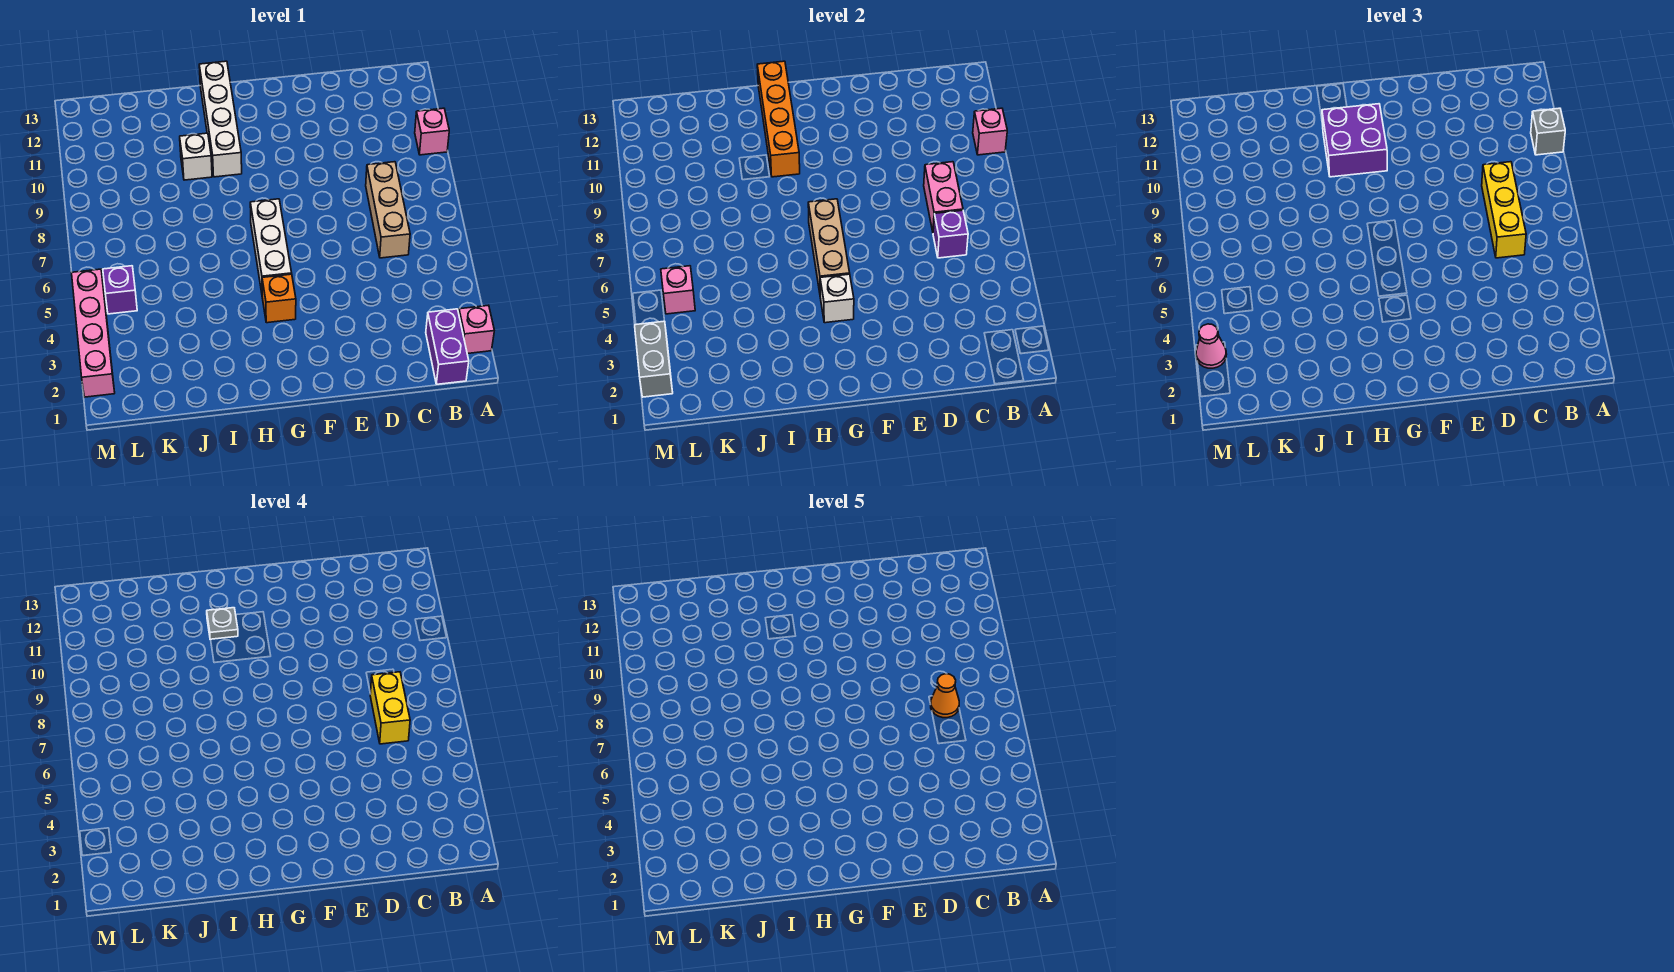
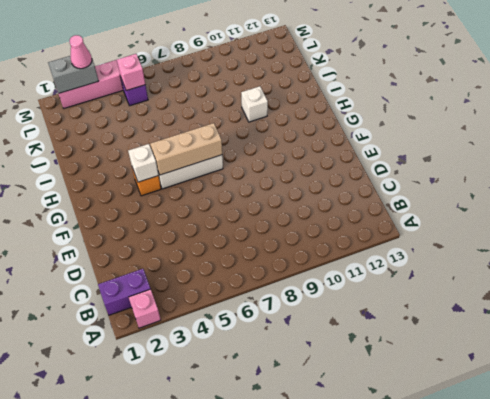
none -> pink 1x1 brick [415,108,449,155]
none -> tan 1x3 brick [366,162,410,258]
none -> white 1x4 brick [199,61,242,177]

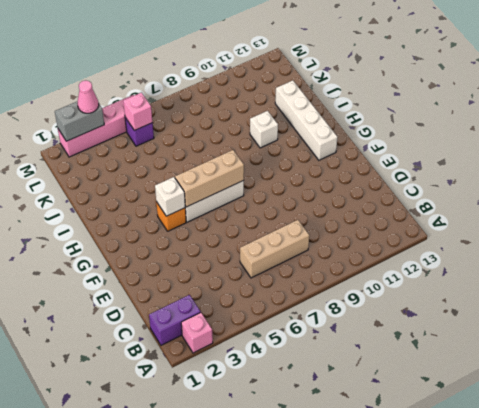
white 1x4 brick [275,80,338,160] -> white 1x4 brick turned to [199,61,242,177]
none -> pink 1x1 brick [415,108,449,155]
none -> pink 1x1 brick [973,108,1007,155]
none -> purple 1x1 brick [933,210,968,258]

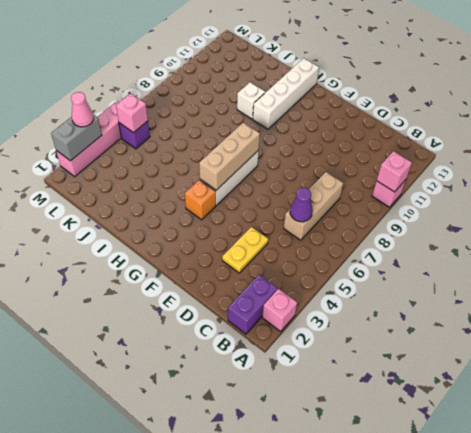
purple 1x1 cone [290,188,313,222] -> purple 1x1 brick [933,210,968,258]
yellow 1x2 plate [222,227,268,273] -> none
none -> pink 1x2 brick [924,162,963,231]
none -> white 1x1 brick [820,274,854,323]
none -> orange 1x4 brick [757,61,800,177]

